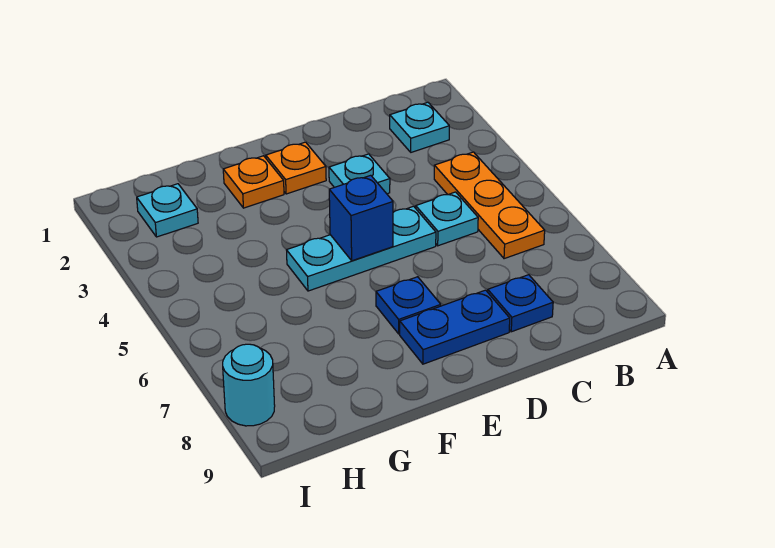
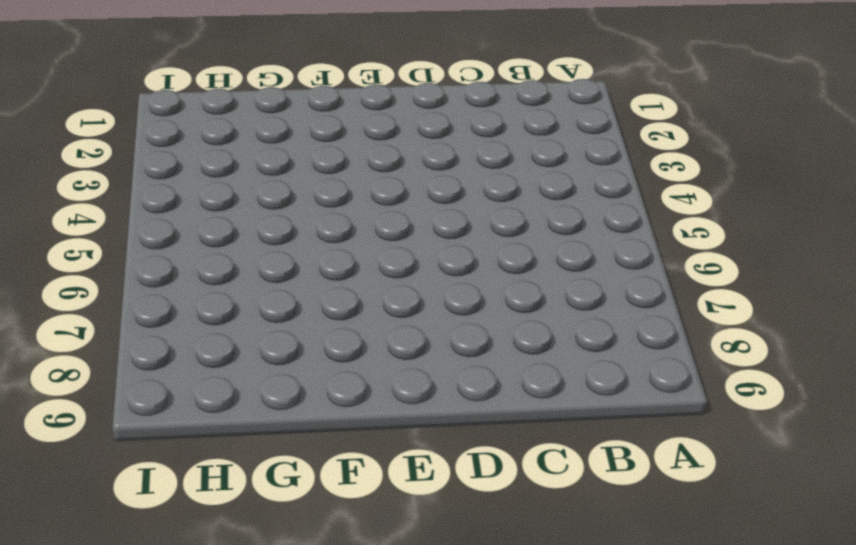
none -> cyan 1x1 plate [390,102,449,152]
none -> orange 1x3 plate [434,152,545,259]
none -> cyan 1x1 plate [416,192,478,246]

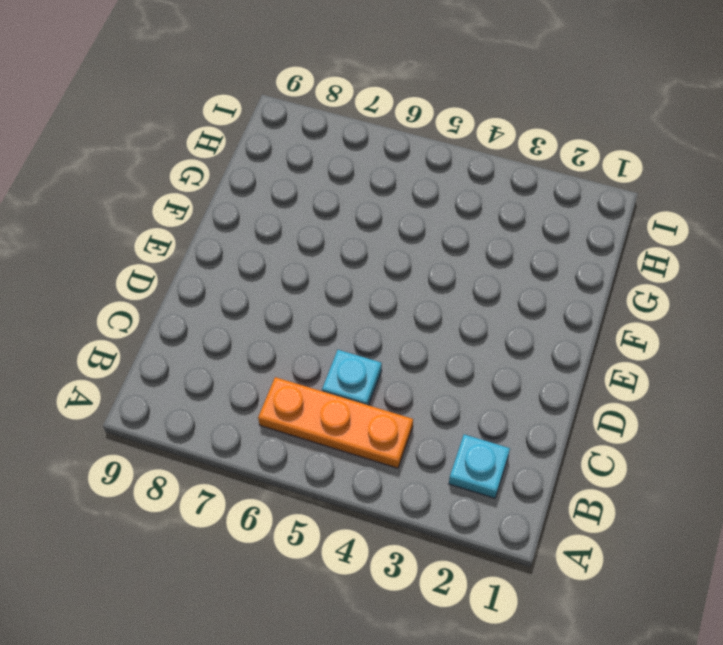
none -> blue 1x1 plate [488,275,553,332]
none -> cyan 1x1 plate [329,154,390,194]
none -> cyan 1x3 plate [287,206,436,291]

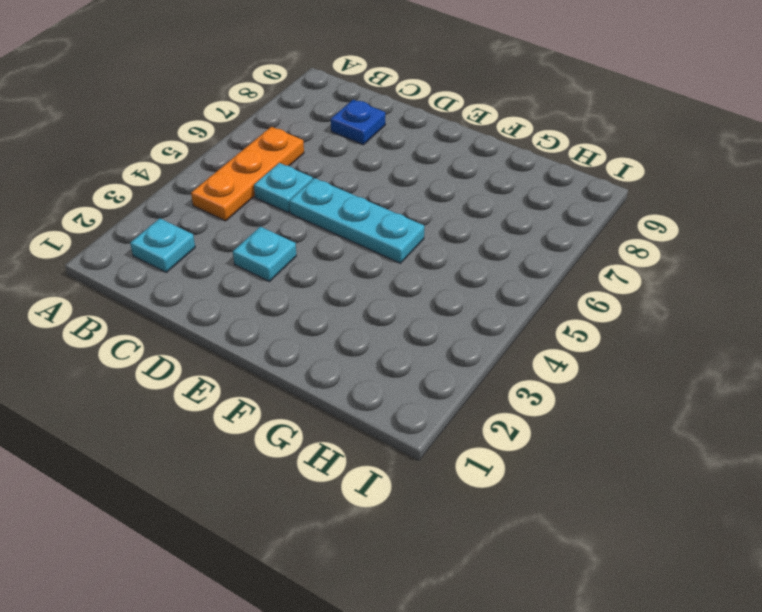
none -> blue 1x2 plate [400,290,510,364]
none -> orange 1x1 plate [266,142,326,194]
none -> blue 1x1 plate [376,277,441,334]

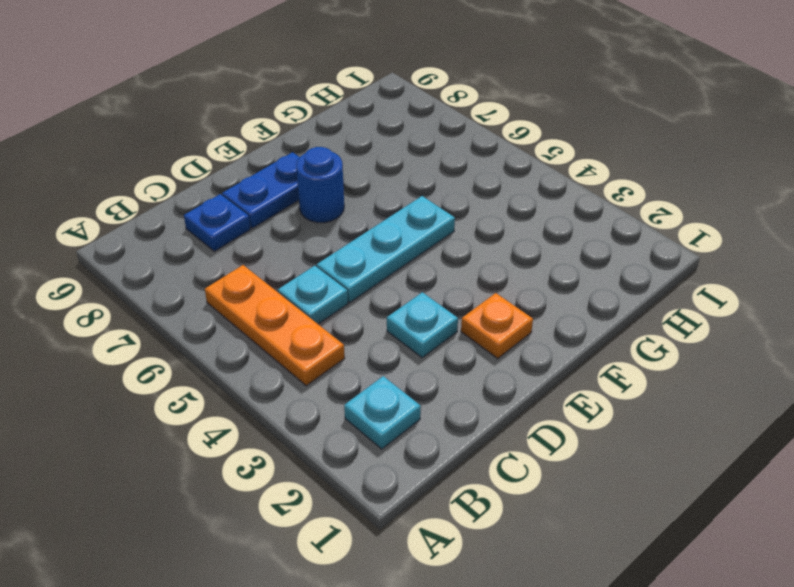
blue 1x1 round brick [296,147,344,223] -> blue 1x1 plate [376,277,441,334]
none -> orange 1x1 plate [223,156,284,208]
none -> cyan 1x1 plate [137,184,198,237]
none -> cyan 1x1 round brick [223,344,275,426]

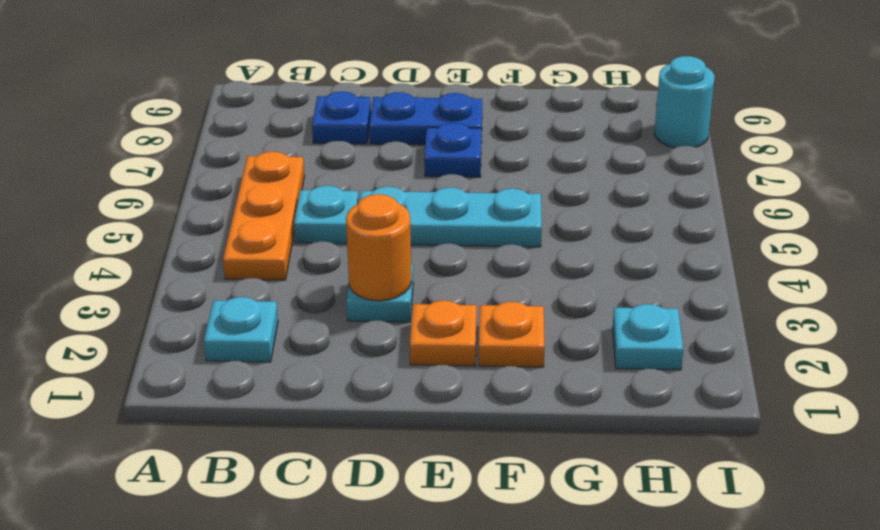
orange 1x1 round brick [346,194,411,301] -> none
none -> blue 1x1 brick [329,175,393,261]

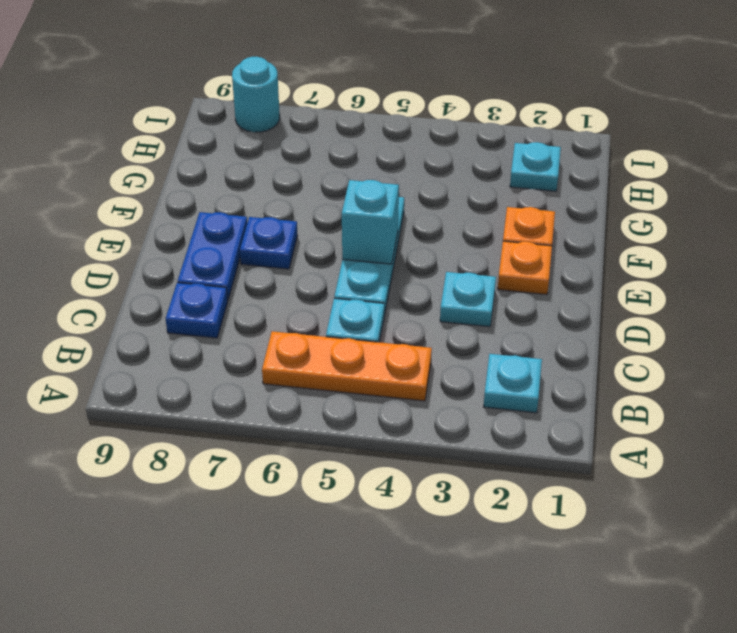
cyan 1x1 brick [342,180,399,264] -> blue 1x1 brick [329,175,393,261]

